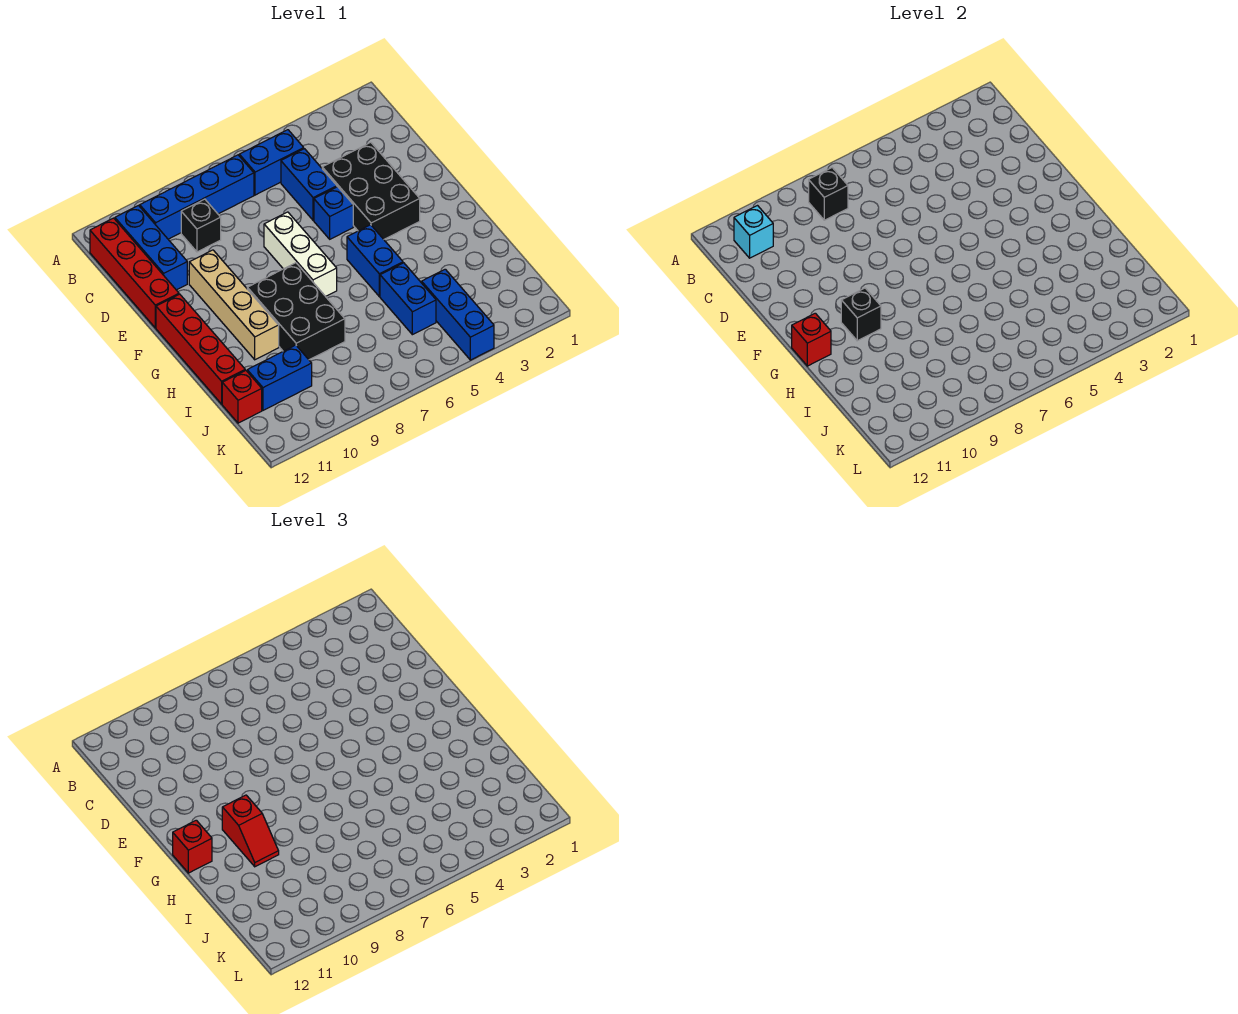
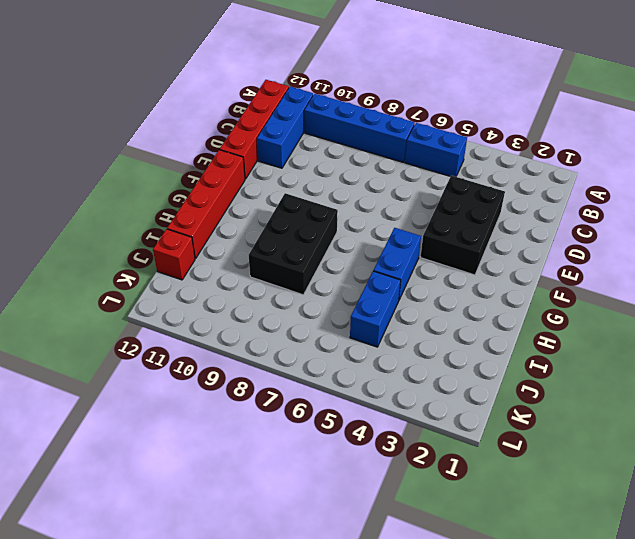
none -> blue 1x2 brick [281,149,337,220]
none -> black 1x1 brick [181,199,221,252]
none -> blue 1x1 brick [314,187,353,239]

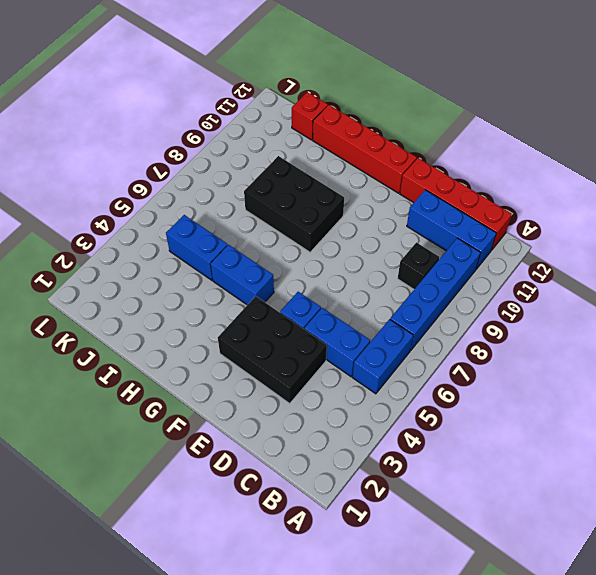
none -> white 1x3 brick [264,212,337,296]
none -> tan 1x4 brick [189,250,279,360]
none -> blue 1x3 brick [422,269,494,360]

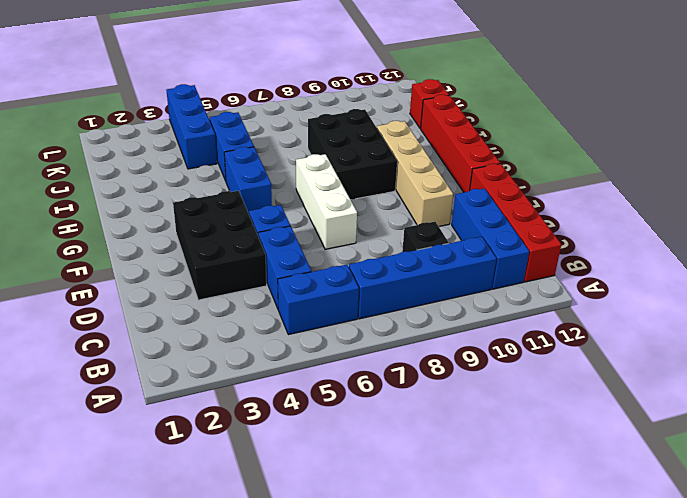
none -> blue 1x2 brick [247,345,312,410]
none -> black 1x1 brick [809,168,848,220]
none -> cyan 1x1 brick [734,206,773,258]

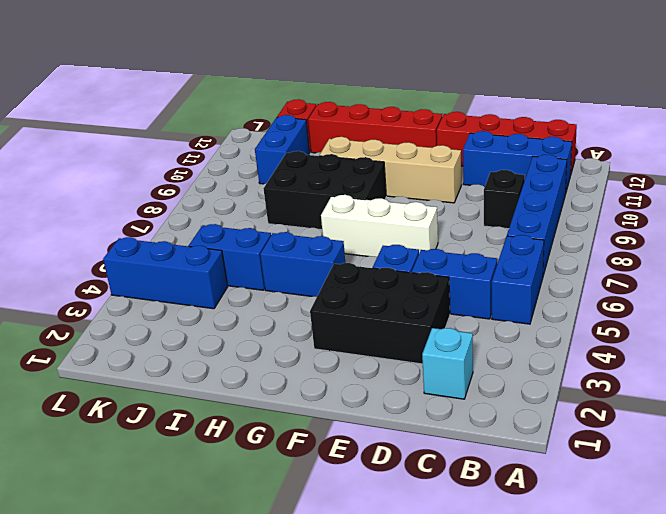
cyan 1x1 brick [422,328,473,399] -> cyan 1x1 brick moved to [734,206,773,258]
none -> black 1x1 brick [809,168,848,220]
none -> black 1x1 brick [841,288,881,341]
none -> red 1x1 brick [792,313,831,366]

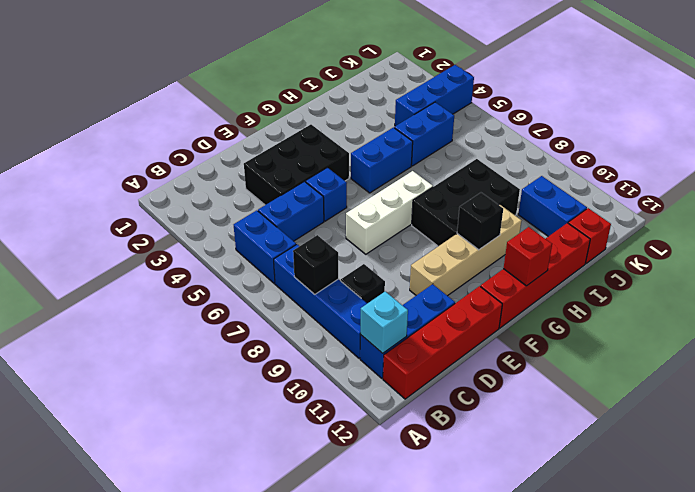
none -> red 1x2 slope [222,795,279,867]
none -> red 1x1 brick [173,820,212,873]

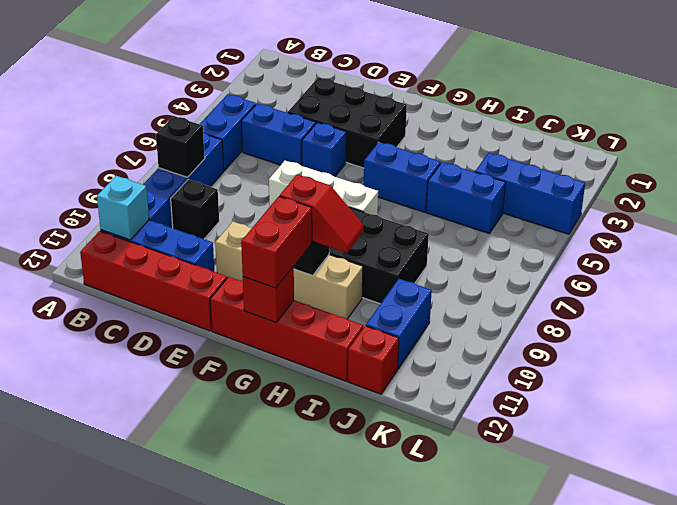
red 1x2 brick [241,196,312,288] -> red 1x1 brick [173,820,212,873]

